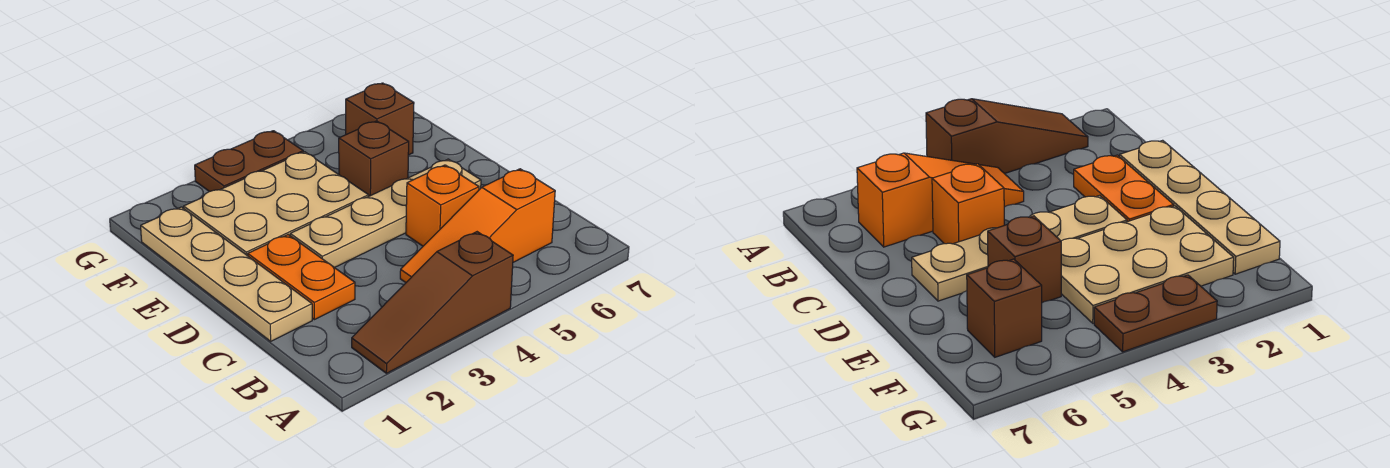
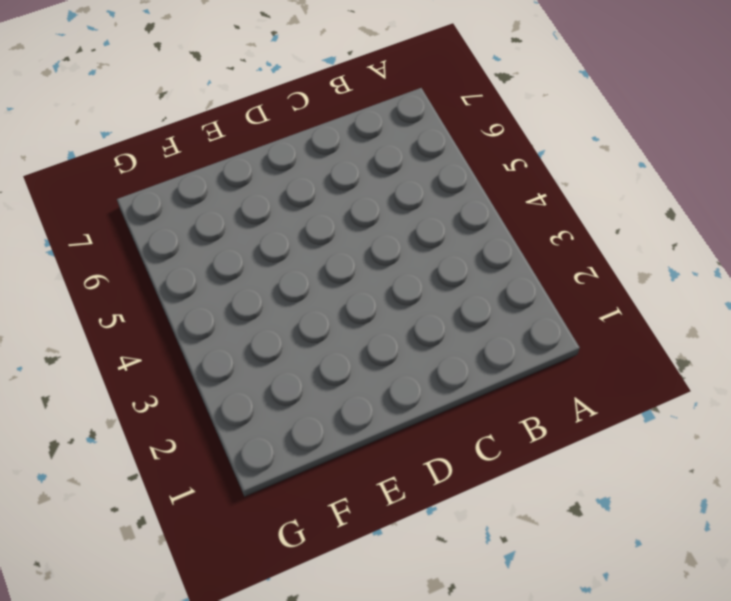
none -> brown 1x3 slope [352,232,513,373]
none -> orange 1x3 slope [400,169,555,283]

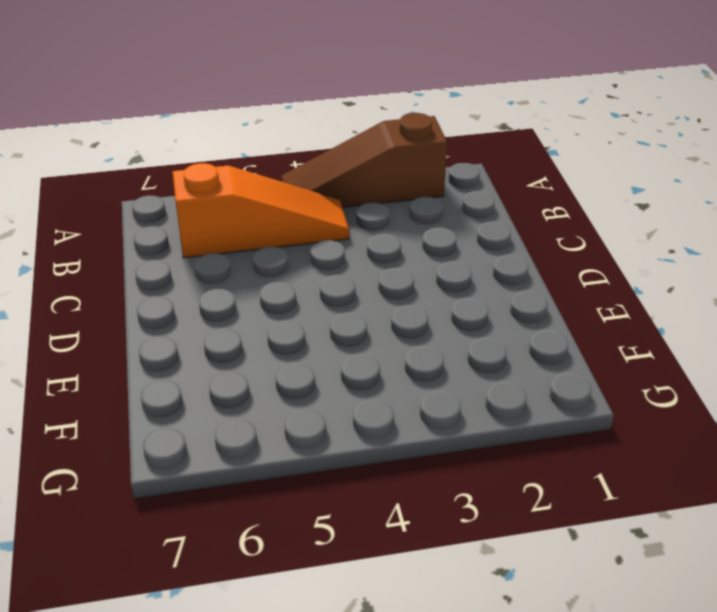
brown 1x3 slope [281,113,447,207] -> brown 1x3 slope turned to [352,232,513,373]
none -> tan 1x4 plate [141,207,312,341]
none -> orange 1x2 plate [248,235,355,320]

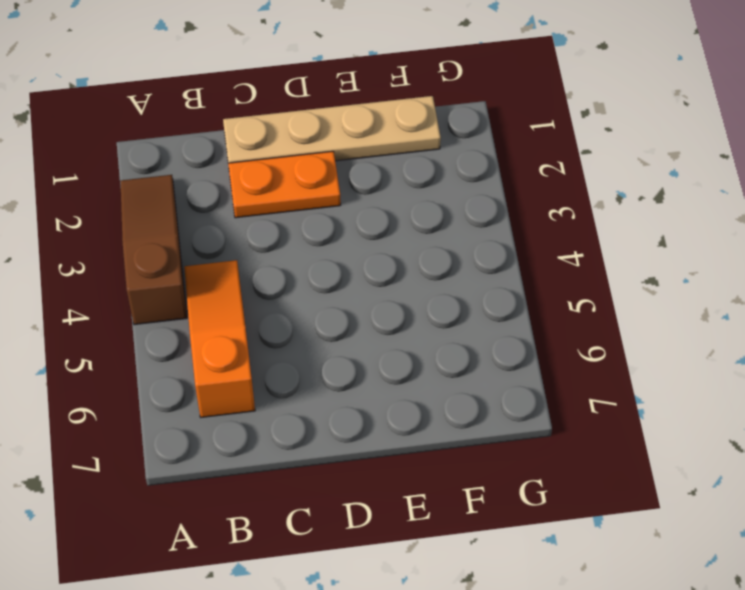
none -> orange 1x1 brick [406,165,479,246]
none -> tan 1x4 plate [290,159,481,268]

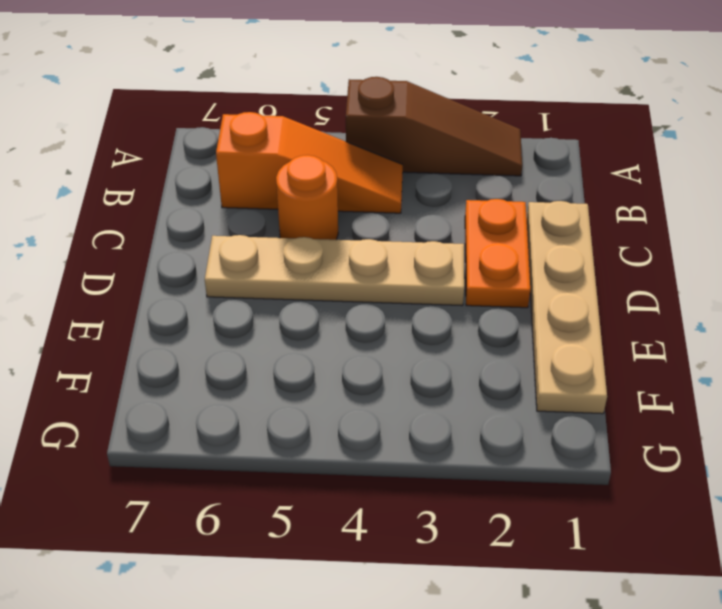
orange 1x1 round brick [276,155,338,240] -> orange 1x1 brick [406,165,479,246]
none -> tan 2x3 plate [184,152,369,256]
none -> brown 1x1 brick [339,121,409,196]

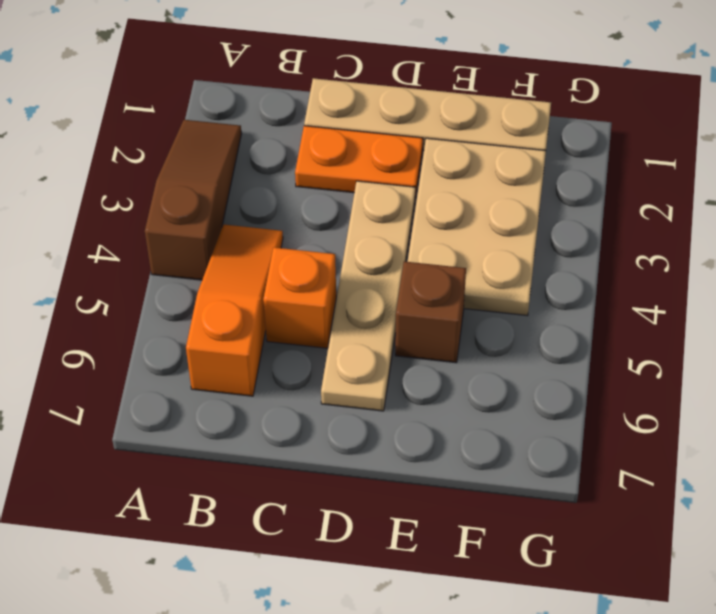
none -> brown 1x1 brick [346,83,414,155]
none -> brown 1x2 plate [195,131,303,192]

